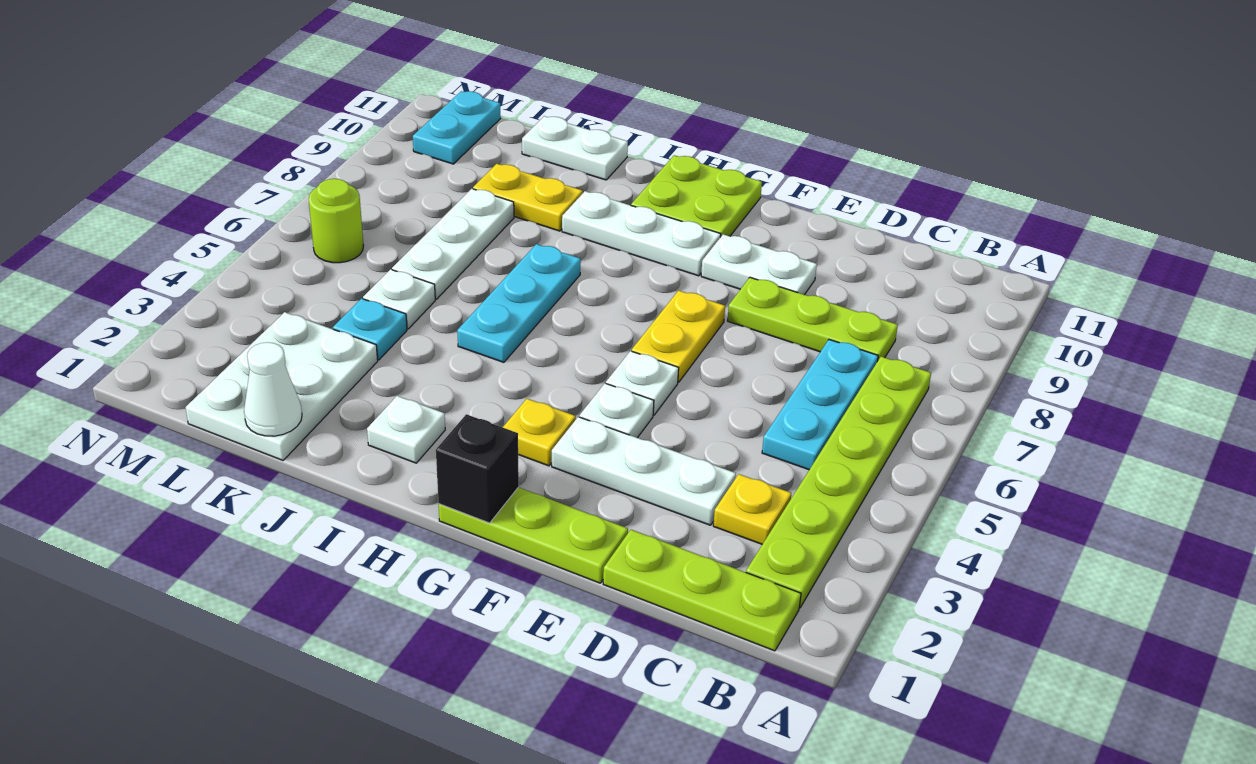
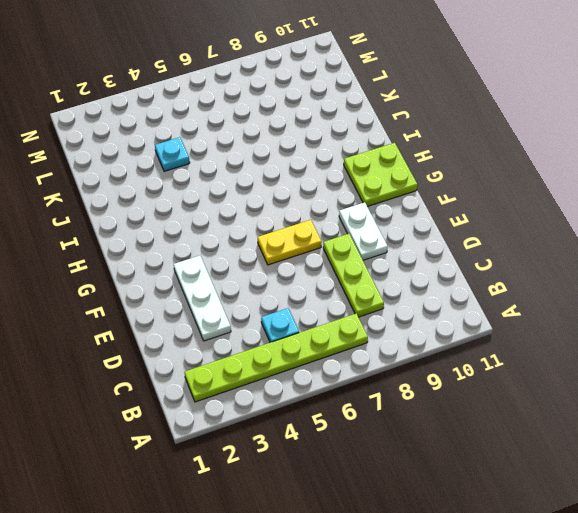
cyan 1x1 plate [261,308,299,342] -> cyan 1x3 plate [762,340,878,470]
none -> lime 1x3 plate [603,530,801,651]
none -> yellow 1x1 plate [713,474,791,544]
none -> lime 1x3 plate [439,487,628,583]

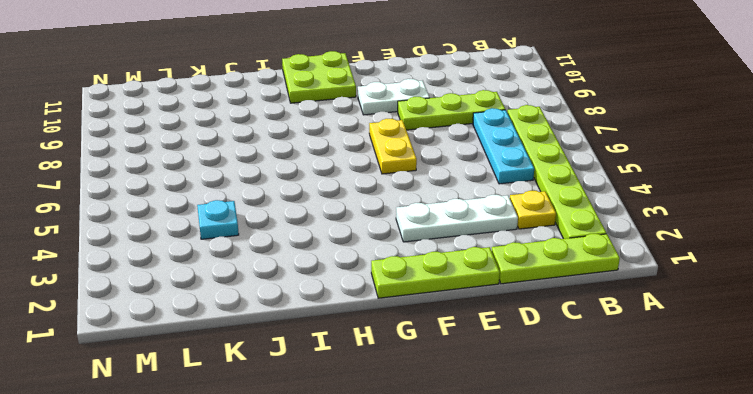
none -> white 1x1 plate [579,383,654,438]
none -> white 1x1 plate [606,351,679,415]
none -> yellow 1x1 plate [503,399,576,466]

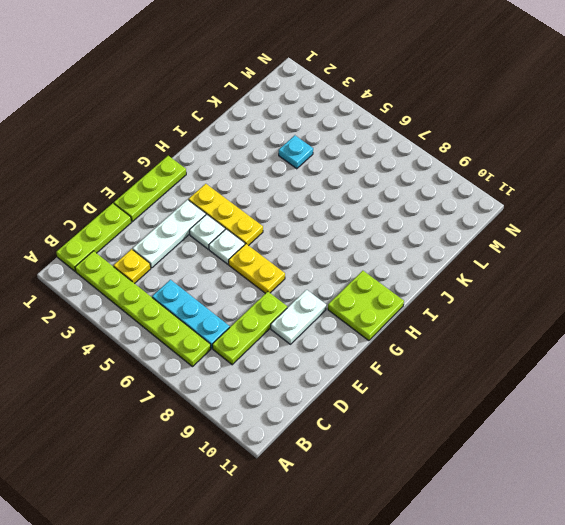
yellow 1x3 plate [189,184,263,246] -> yellow 1x1 plate [503,399,576,466]
none -> white 1x3 plate [562,191,721,276]
none -> white 1x1 plate [367,396,445,463]
none -> cyan 1x3 plate [457,244,581,362]

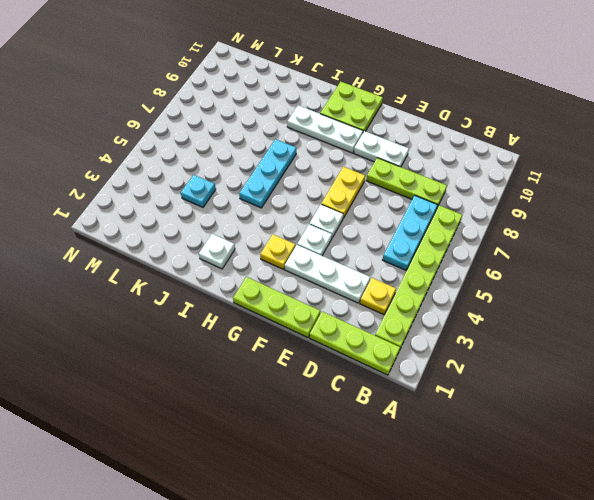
none -> yellow 1x2 plate [473,164,583,231]
none -> white 1x2 plate [522,116,628,180]
none -> white 2x3 plate [186,312,378,460]

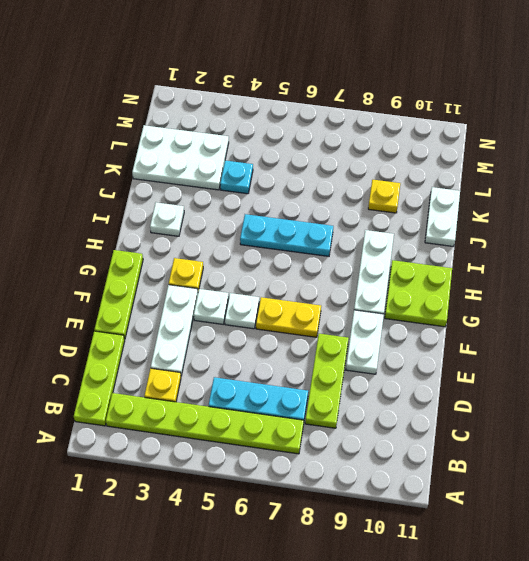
yellow 1x1 plate [368,180,400,213] -> yellow 1x2 plate [473,164,583,231]
none -> white 1x1 plate [363,269,435,329]
none -> white 1x3 plate [392,189,514,299]
none -> lime 1x1 round brick [309,179,363,263]

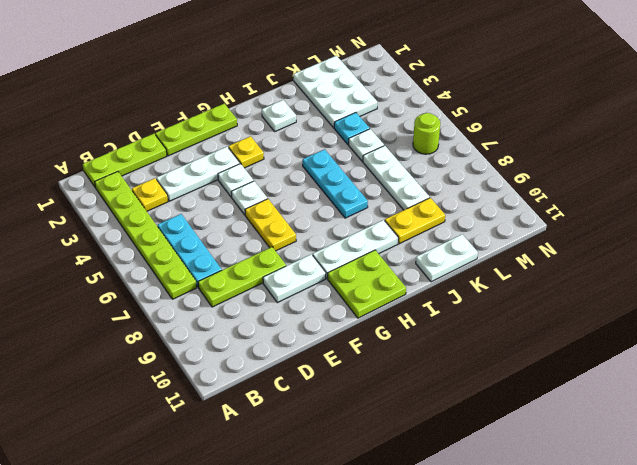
none -> cyan 1x2 plate [413,91,501,164]
none -> black 1x1 brick [436,414,519,523]
none -> white 1x1 cone [244,342,302,436]

